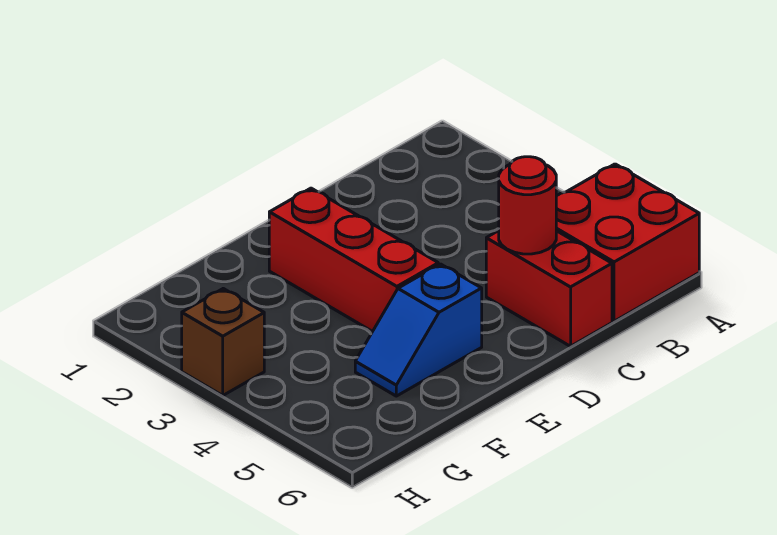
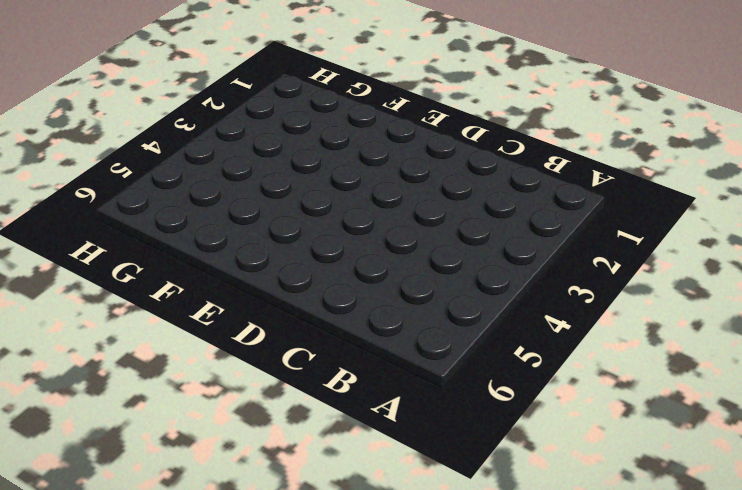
none -> red 2x2 brick [556,164,699,321]
none -> red 1x2 brick [486,231,612,346]

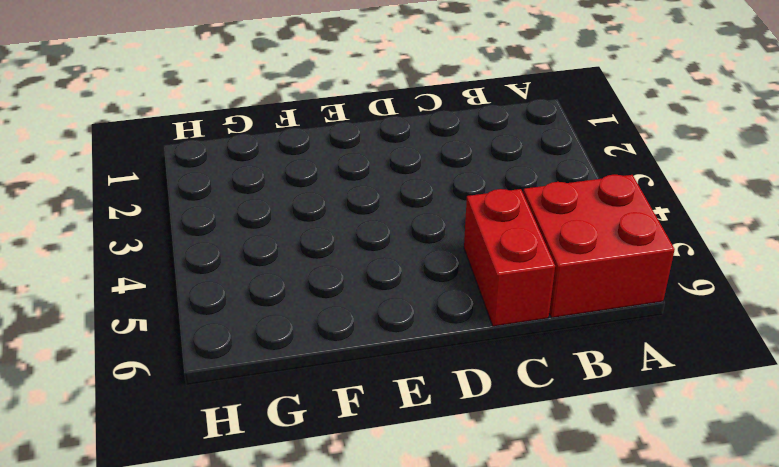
none -> red 1x3 brick [269,188,438,332]
none -> blue 1x2 slope [355,264,482,396]

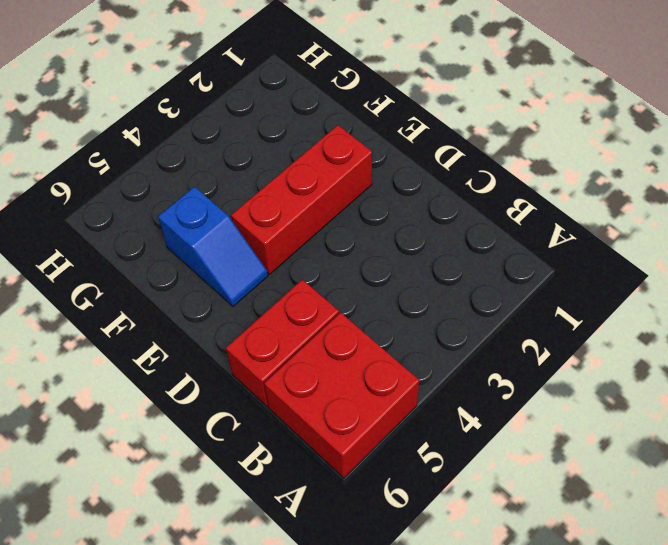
blue 1x2 slope [158,187,268,306] -> blue 1x2 slope turned to [355,264,482,396]
none -> brown 1x1 brick [182,289,264,395]
none -> red 1x1 round brick [499,157,556,254]

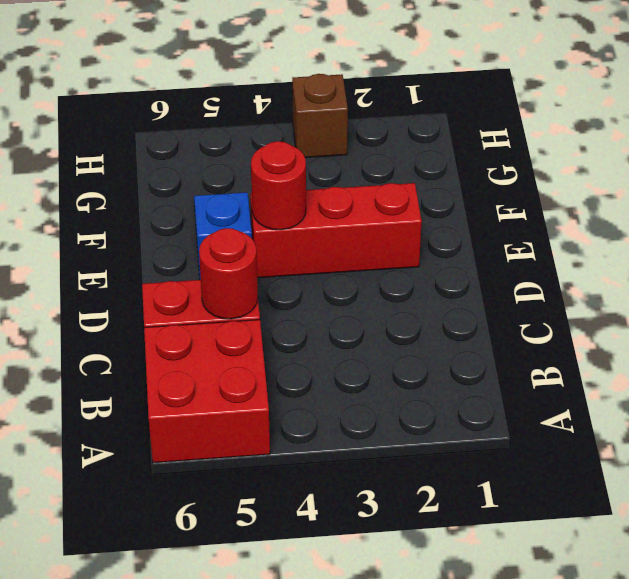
red 1x1 round brick [251,141,306,230] -> none

